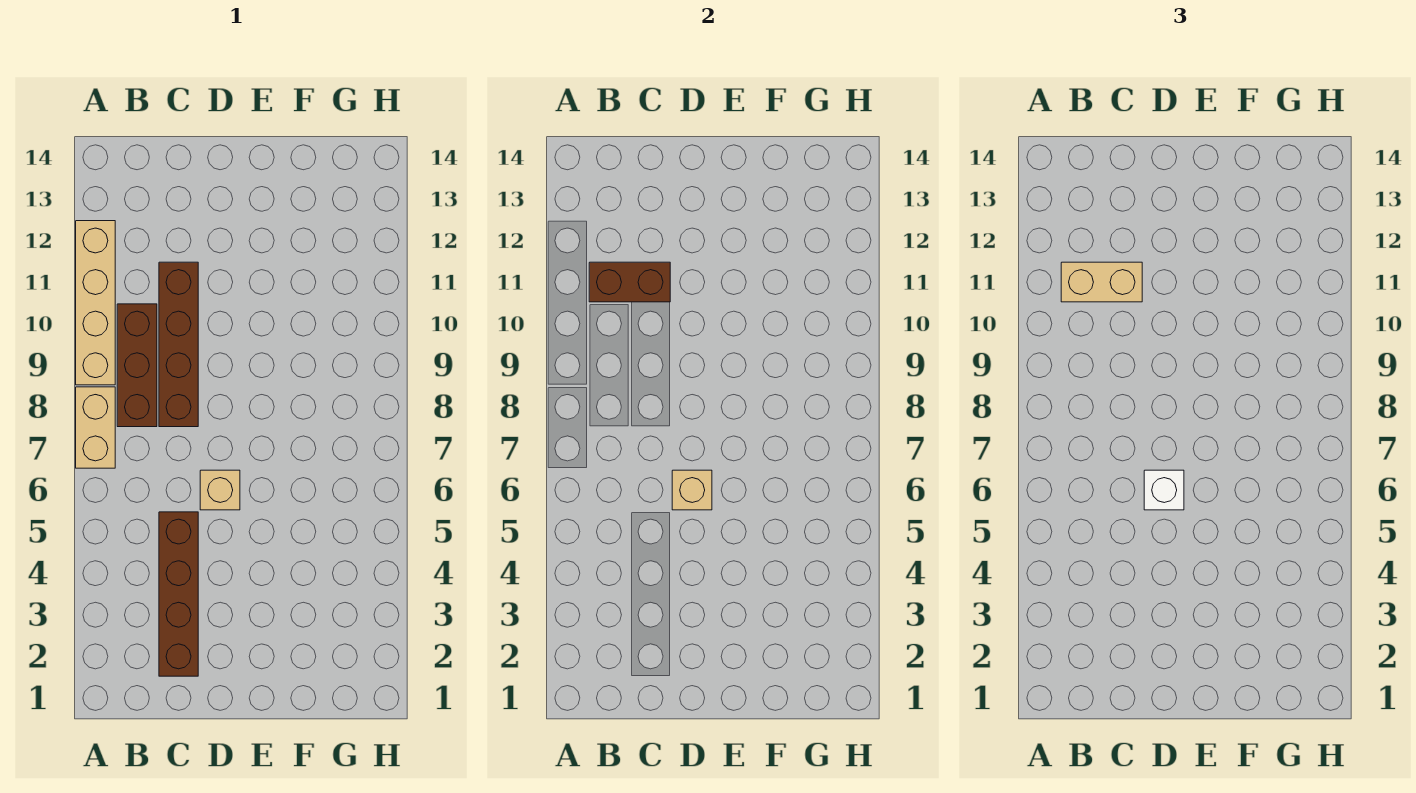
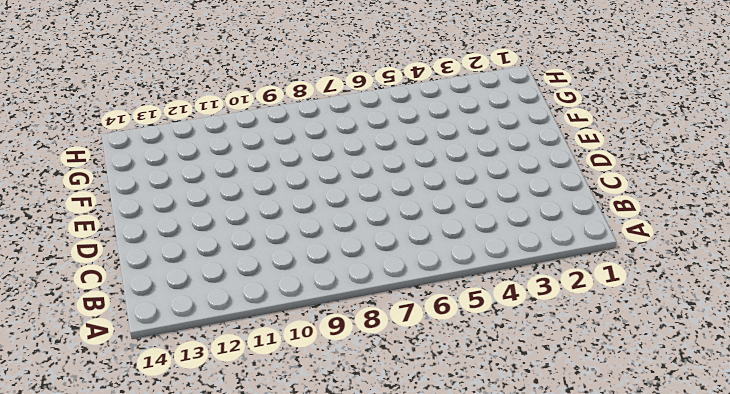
none -> tan 1x2 brick [76,387,115,468]
none -> tan 1x4 brick [76,221,115,385]

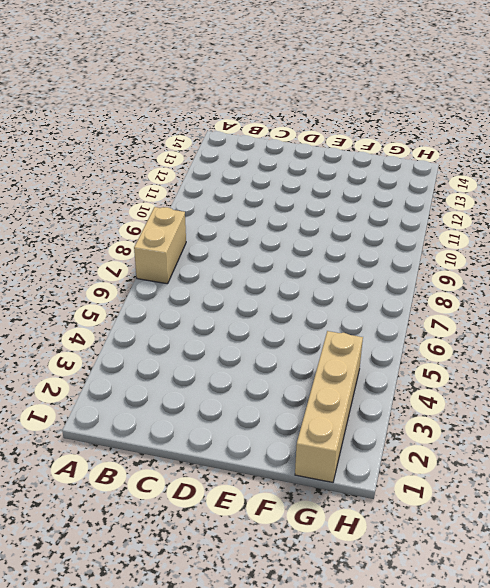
tan 1x4 brick [295,331,363,482] -> tan 1x4 brick moved to [76,221,115,385]
none -> brown 1x3 brick [117,304,157,427]
none -> brown 1x4 brick [159,512,198,676]

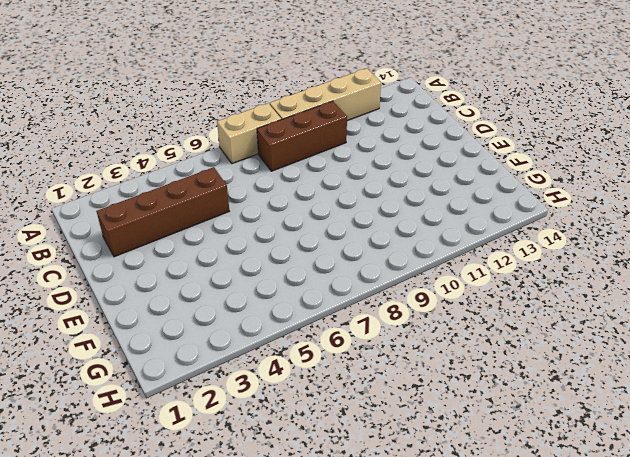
none -> brown 1x4 brick [159,262,198,427]
none -> tan 1x1 brick [200,470,240,510]

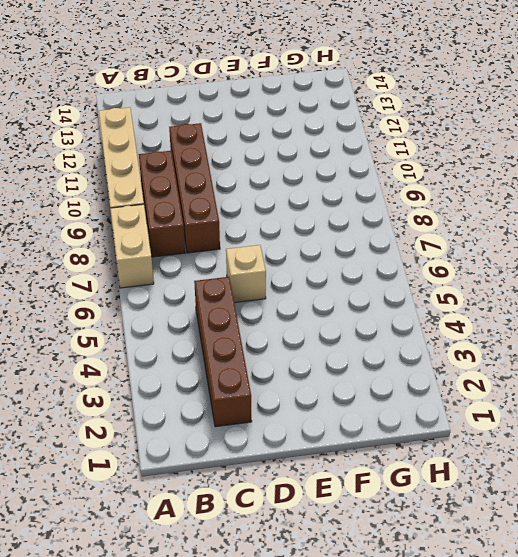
none -> brown 1x2 brick [589,262,670,302]
none -> tan 1x1 brick [672,470,712,510]

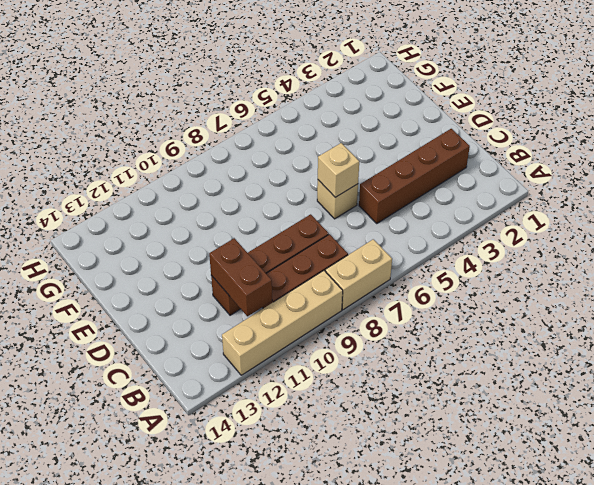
none -> tan 1x2 brick [1061,262,1142,302]
none -> white 1x1 brick [1144,470,1184,510]

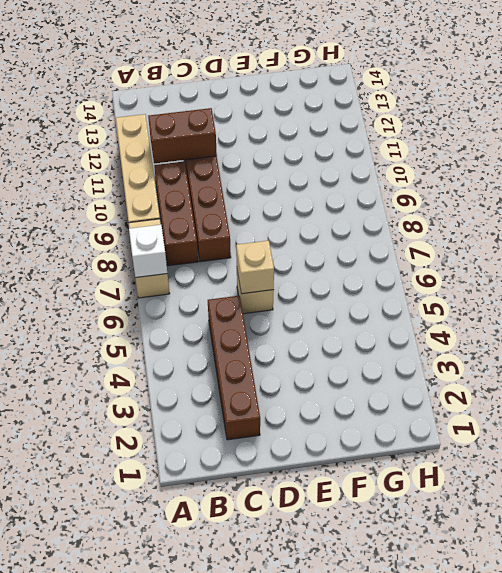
white 1x1 brick [129,225,167,278] -> white 1x1 brick moved to [1144,470,1184,510]
none -> tan 1x2 brick [1061,262,1142,302]

